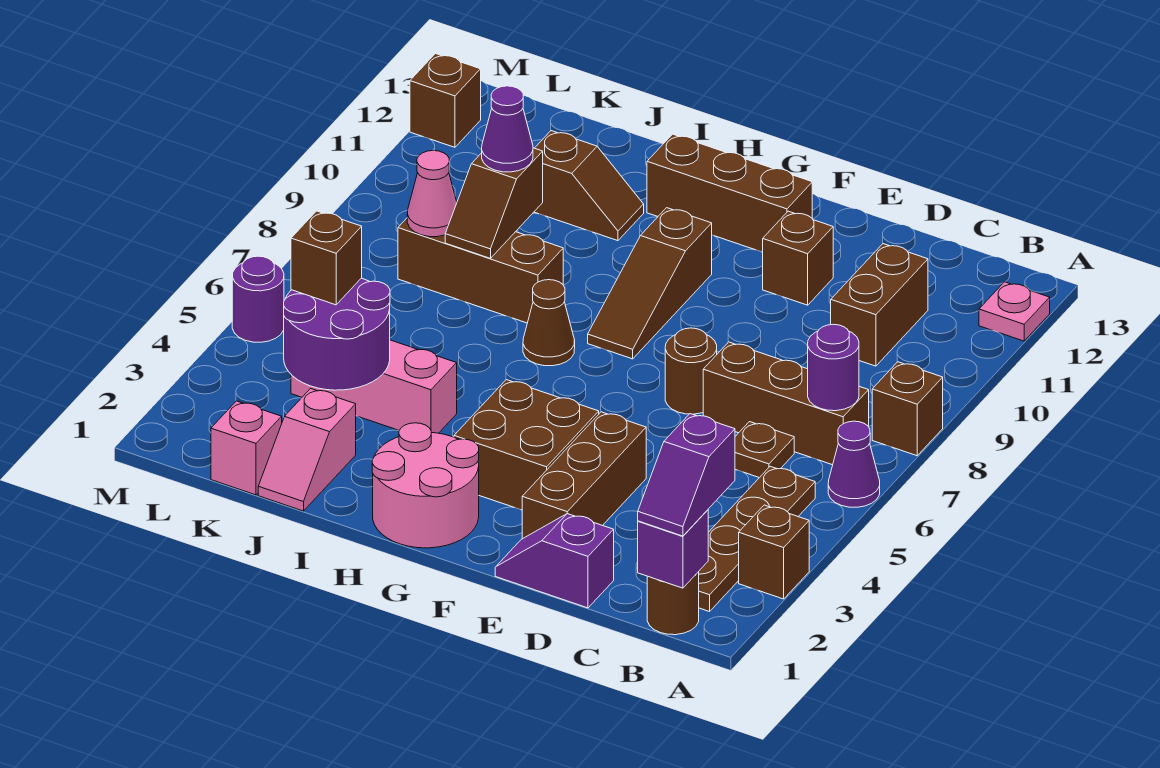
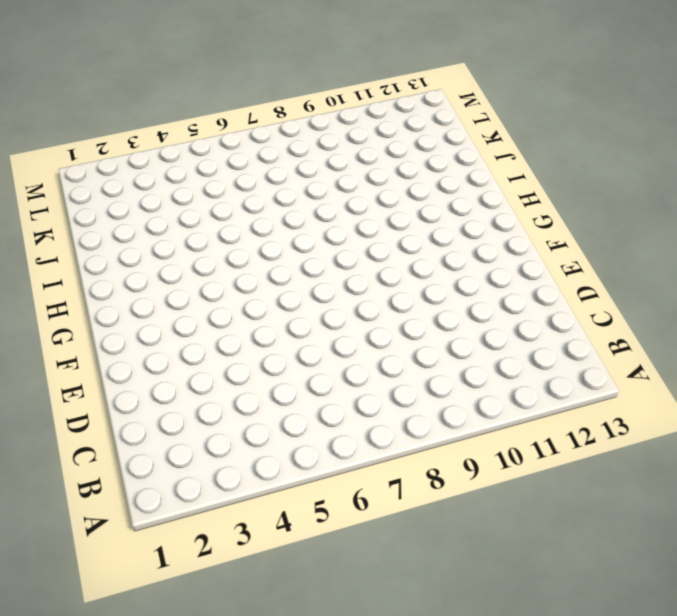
none -> brown 1x1 brick [739,505,809,599]
none -> purple 1x1 cone [828,421,880,507]
none -> brown 1x1 brick [872,362,943,456]
none -> pink 1x1 plate [979,282,1050,341]

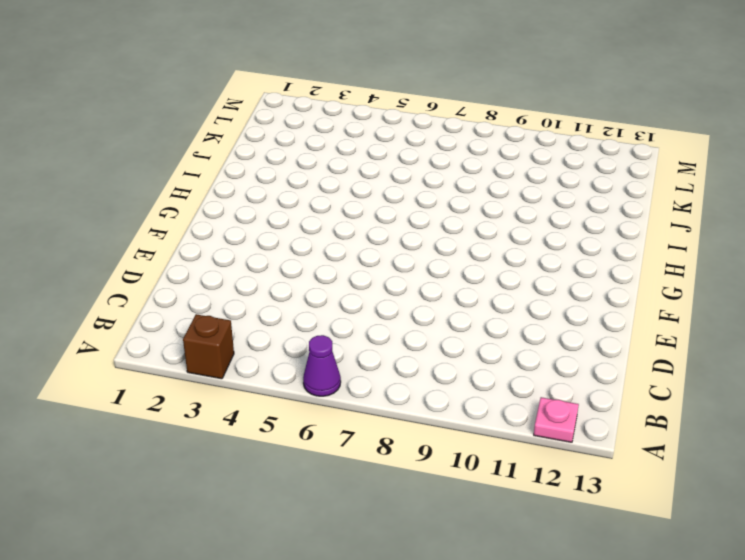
none -> brown 1x1 brick [872,362,943,456]
none -> brown 1x1 round brick [647,572,699,635]
none -> brown 1x4 plate [699,466,815,612]
none -> brown 1x3 brick [703,342,869,465]

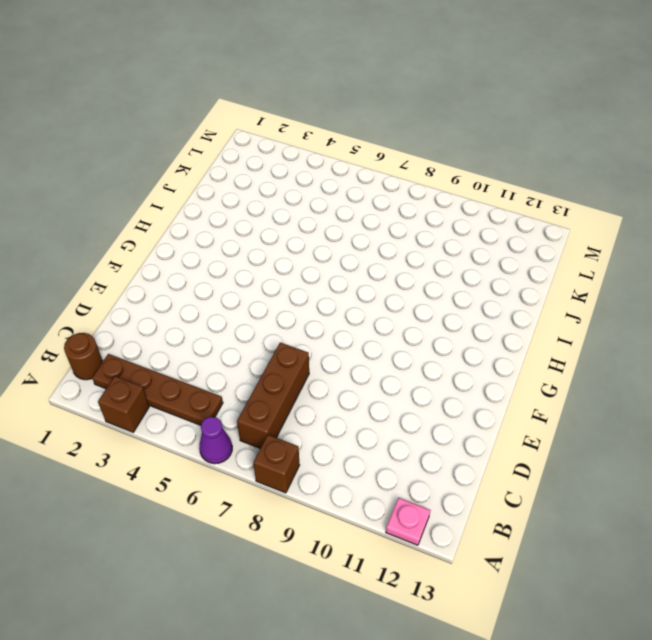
none -> brown 1x1 plate [735,422,794,478]
none -> brown 1x2 brick [831,244,928,366]
none -> purple 1x2 slope [495,514,614,608]
none -> brown 1x3 brick [522,412,646,539]

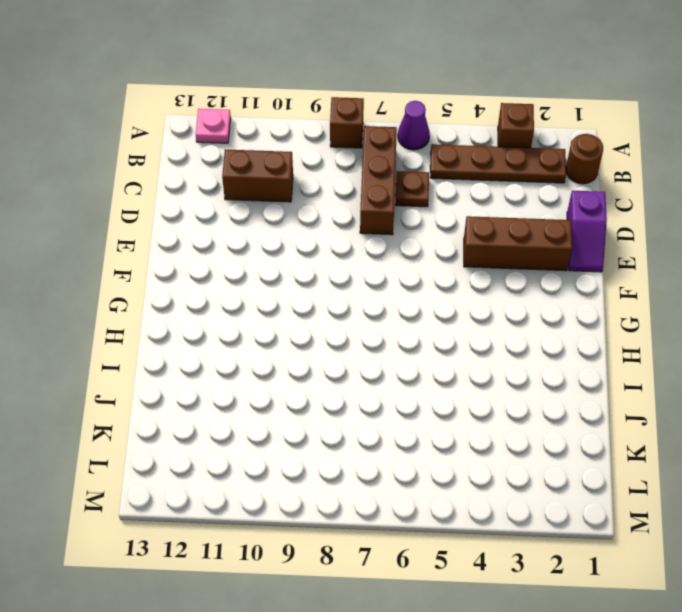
none -> brown 1x1 round brick [665,328,717,414]
none -> brown 1x1 brick [763,211,833,305]
none -> brown 2x2 brick [454,380,599,510]
none -> brown 1x3 brick [647,134,812,252]

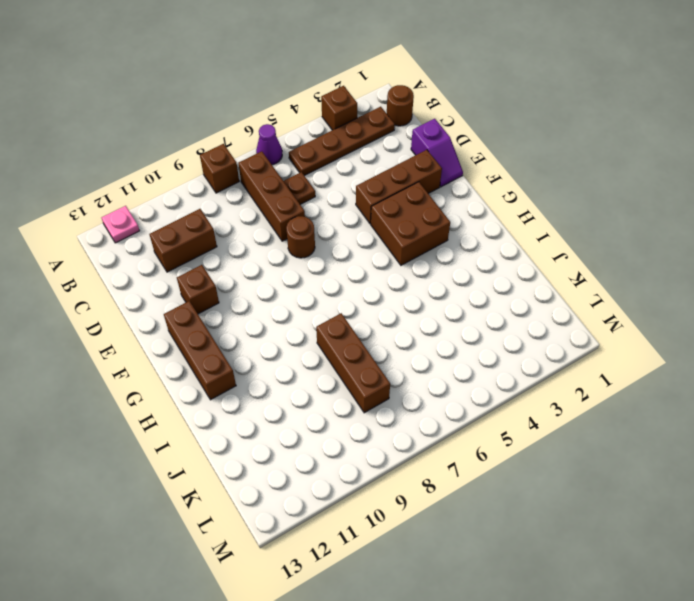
none -> pink 2x2 round brick [372,423,479,548]
none -> brown 1x3 slope [588,208,712,359]
none -> brown 1x1 cone [523,280,575,366]
none -> pink 1x3 brick [291,340,457,433]

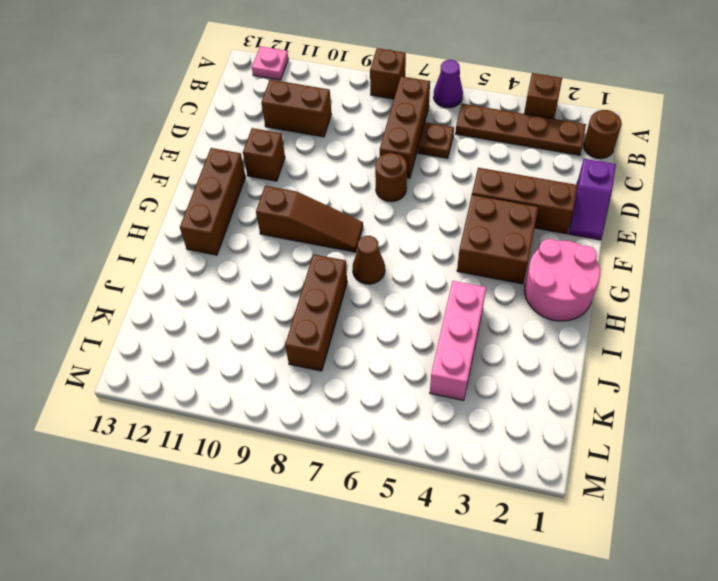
none -> brown 1x2 slope [534,131,644,241]
none -> pink 1x2 slope [258,389,356,511]
none -> pink 1x1 brick [211,401,282,495]
none -> purple 1x1 round brick [232,256,284,342]

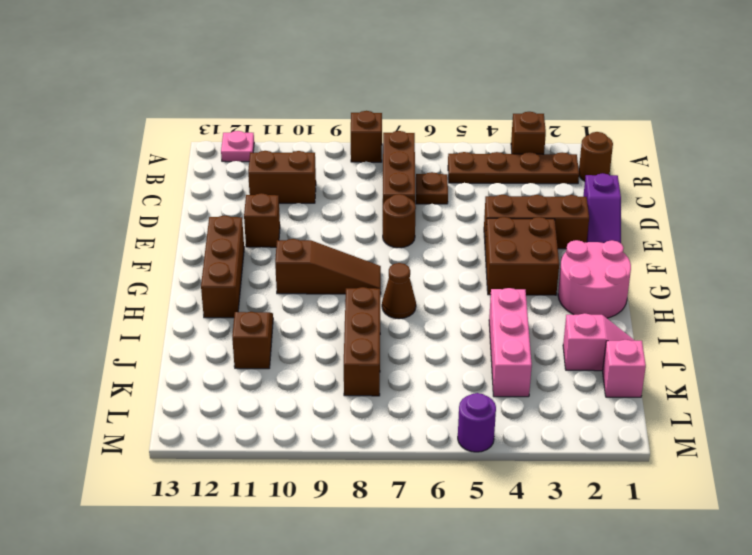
none -> purple 1x1 cone [828,421,880,507]
none -> brown 1x1 brick [410,54,481,147]
none -> purple 1x1 brick [638,510,708,588]
none -> purple 1x1 round brick [808,324,859,411]

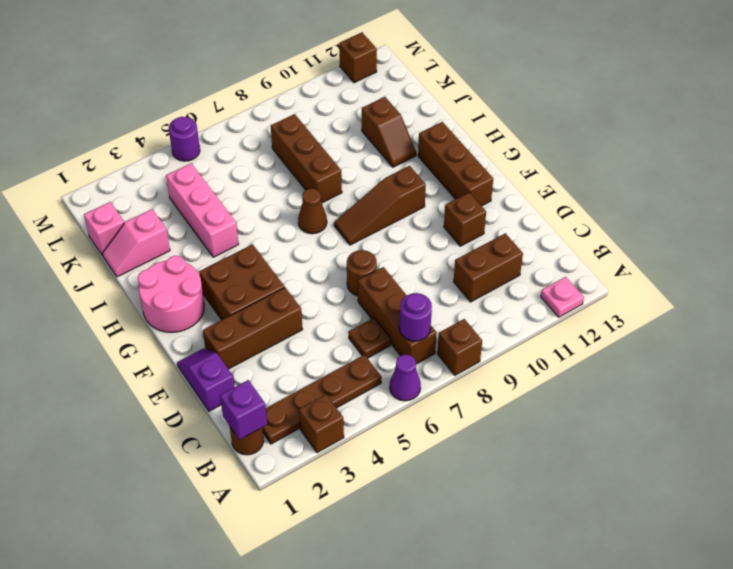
none -> purple 2x2 round brick [284,278,390,390]
none -> brown 1x2 slope [445,148,543,258]
none -> pink 1x1 cone [407,151,457,237]
none -> purple 1x2 slope [638,414,735,536]

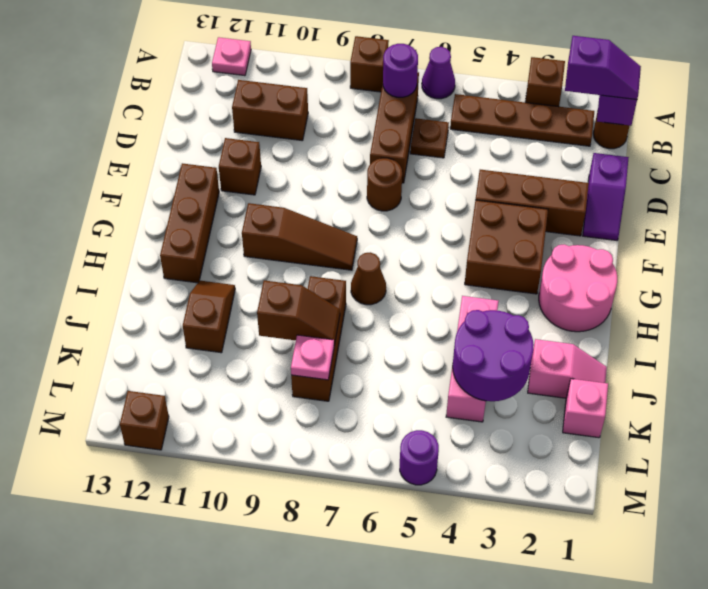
pink 1x1 plate [291,335,334,380] -> pink 1x1 cone [407,151,457,237]
none -> purple 1x1 cone [482,86,533,172]
none -> brown 1x1 brick [291,211,362,305]

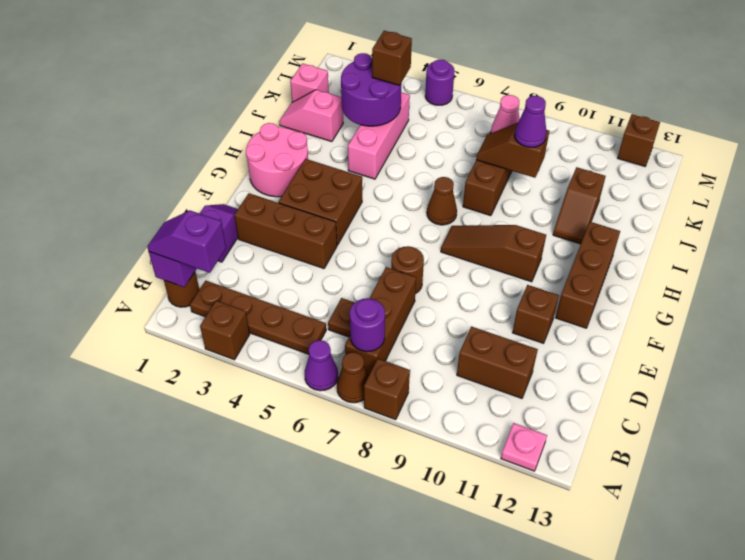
brown 1x1 cone [337,352,368,403] -> none

